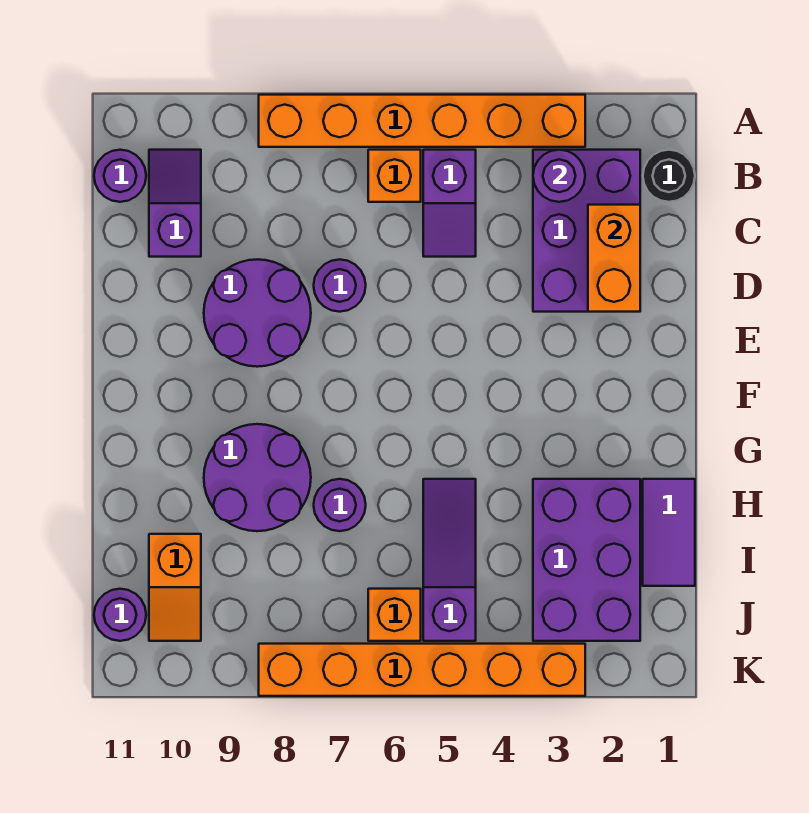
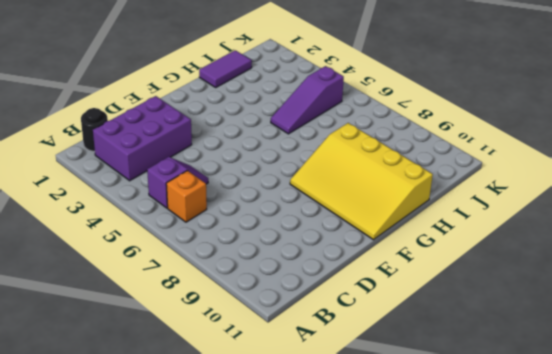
yellow 3x4 slope [290,123,433,240] -> purple 2x2 round brick [204,424,311,531]
none -> orange 1x6 brick [259,95,585,147]
none -> purple 1x2 slope [149,150,201,257]
none -> purple 1x1 round brick [94,150,146,202]

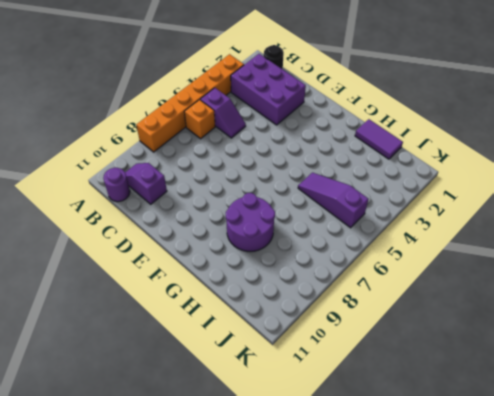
none -> purple 1x1 round brick [314,259,366,312]
none -> purple 2x2 round brick [204,259,311,367]
none -> purple 2x3 brick [533,479,640,641]

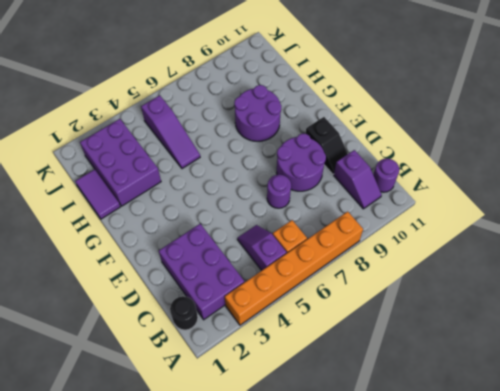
black 1x2 slope [306,117,348,174] -> none
none -> purple 1x1 round brick [314,479,366,531]
none -> orange 1x2 slope [149,534,201,641]
none -> orange 1x1 brick [368,589,421,641]

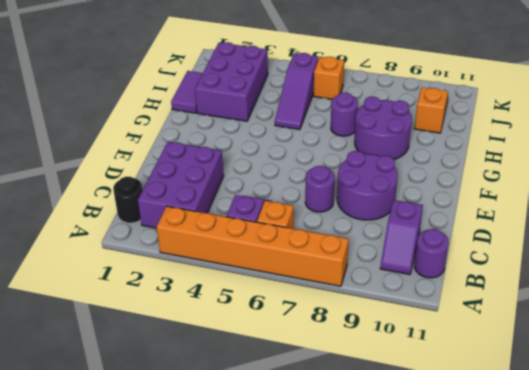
none -> purple 1x1 round brick [94,589,146,641]
none -> orange 1x6 brick [259,644,585,696]
none -> purple 1x1 round brick [533,150,585,202]

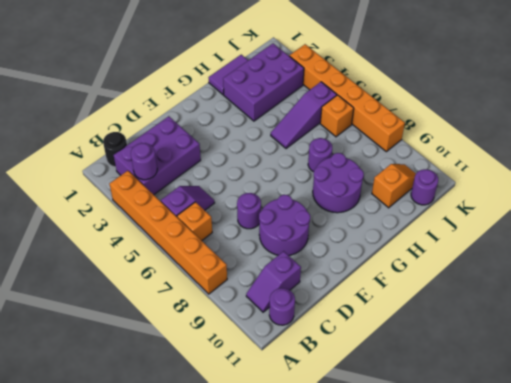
none -> orange 1x2 brick [588,205,640,312]

